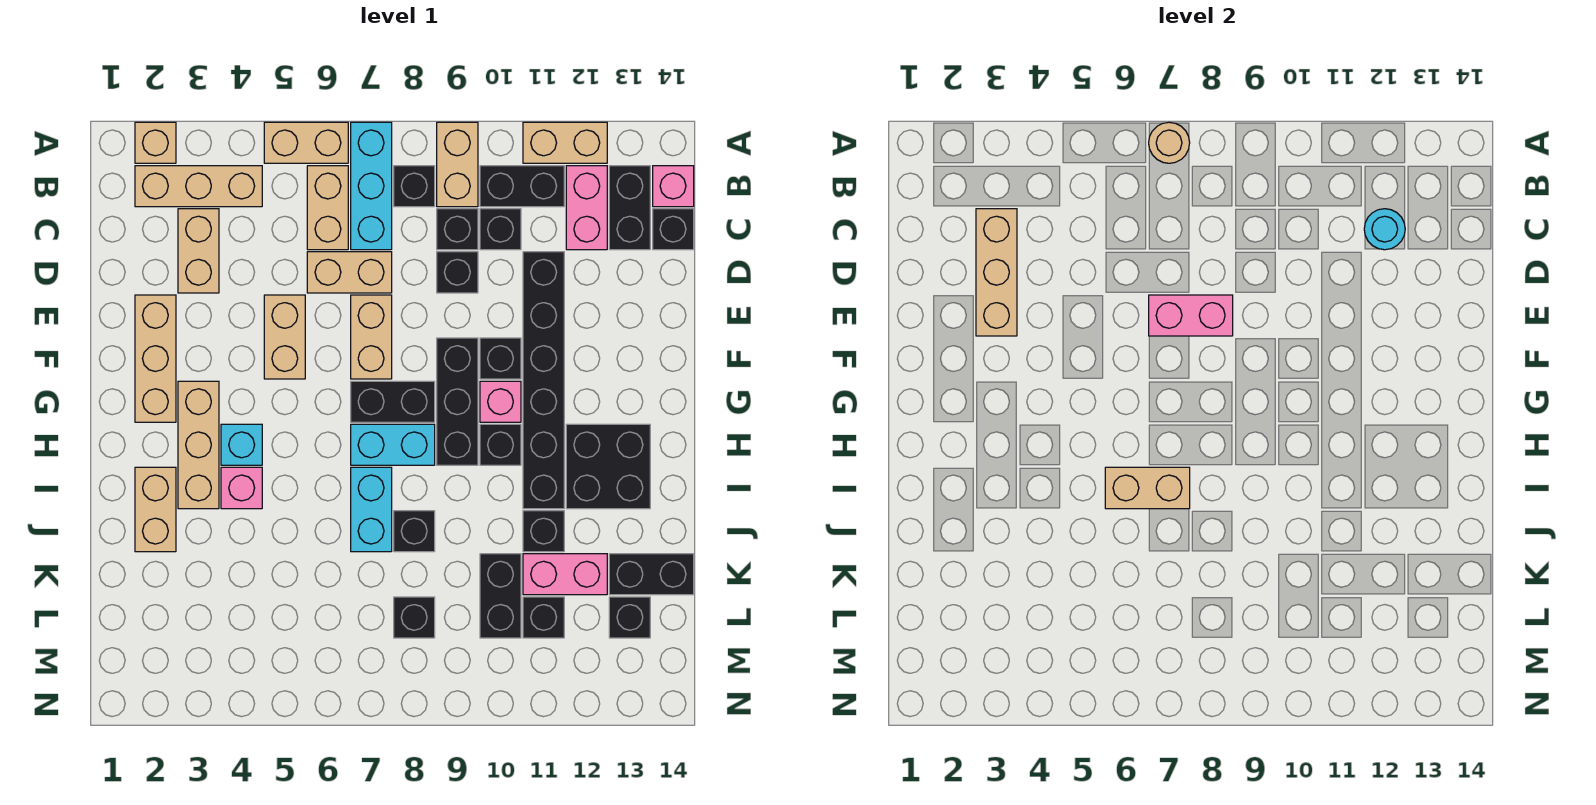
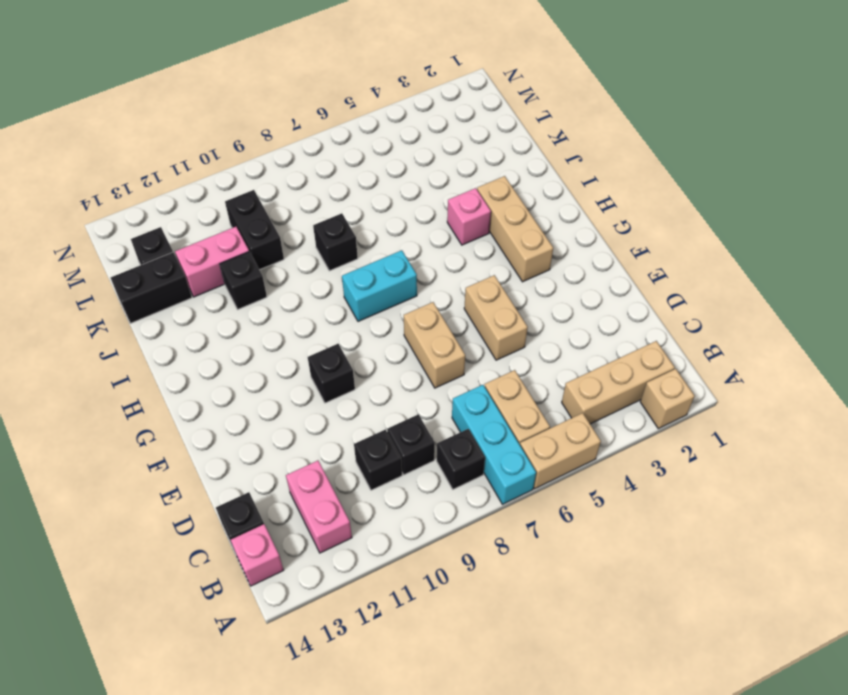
none -> tan 1x2 brick [437,122,478,207]
none -> tan 1x2 brick [523,122,607,163]
none -> black 1x2 brick [480,166,564,207]
none -> black 1x2 brick [609,166,650,250]

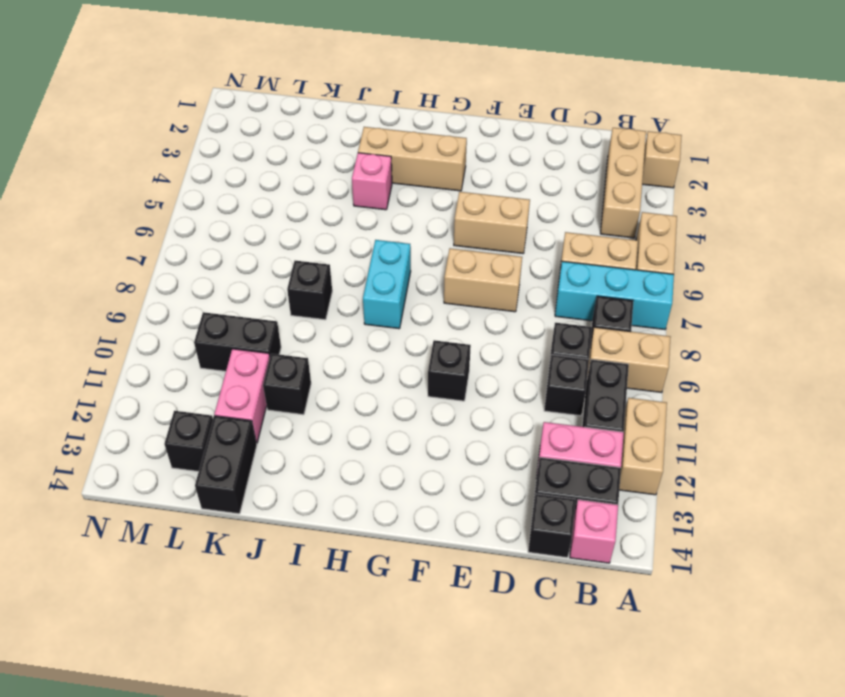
none -> tan 1x2 brick [178,209,219,293]
none -> tan 1x2 brick [307,252,392,293]
none -> black 1x1 brick [437,252,478,293]
none -> black 1x6 brick [523,252,564,509]

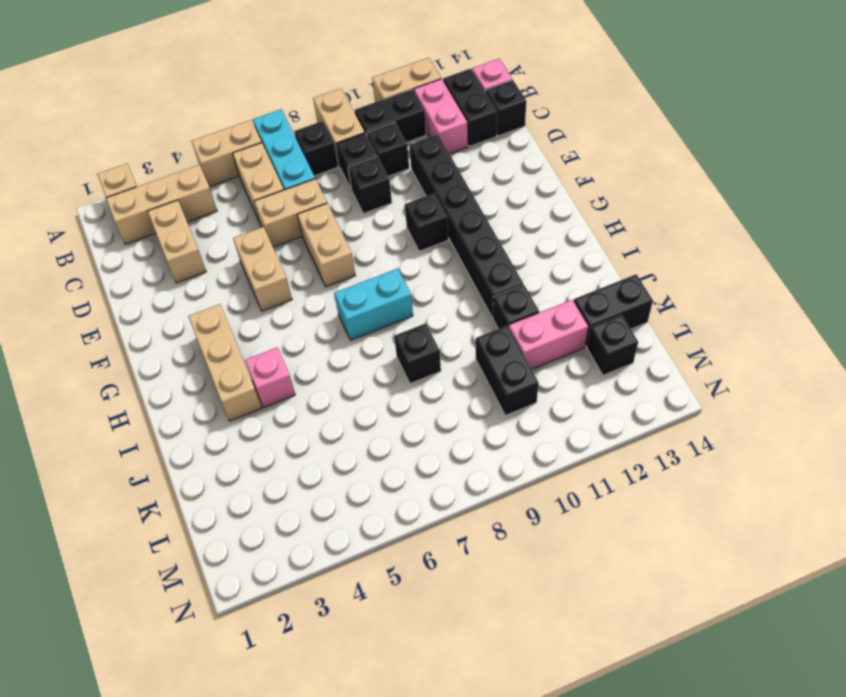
none -> tan 1x3 brick [135,295,176,422]
none -> black 1x3 brick [437,338,478,465]
none -> black 1x2 brick [351,381,435,422]
none -> pink 1x1 brick [480,381,521,422]

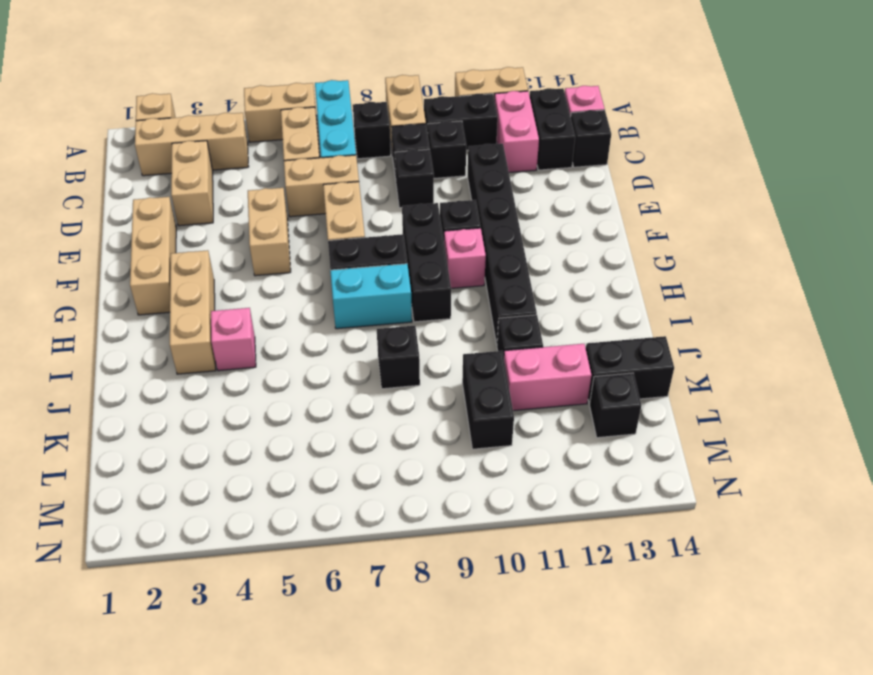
none -> cyan 1x1 brick [221,424,262,465]
none -> black 1x1 brick [480,424,521,465]
none -> black 2x2 brick [566,424,650,509]
none -> tan 1x2 brick [135,467,176,552]

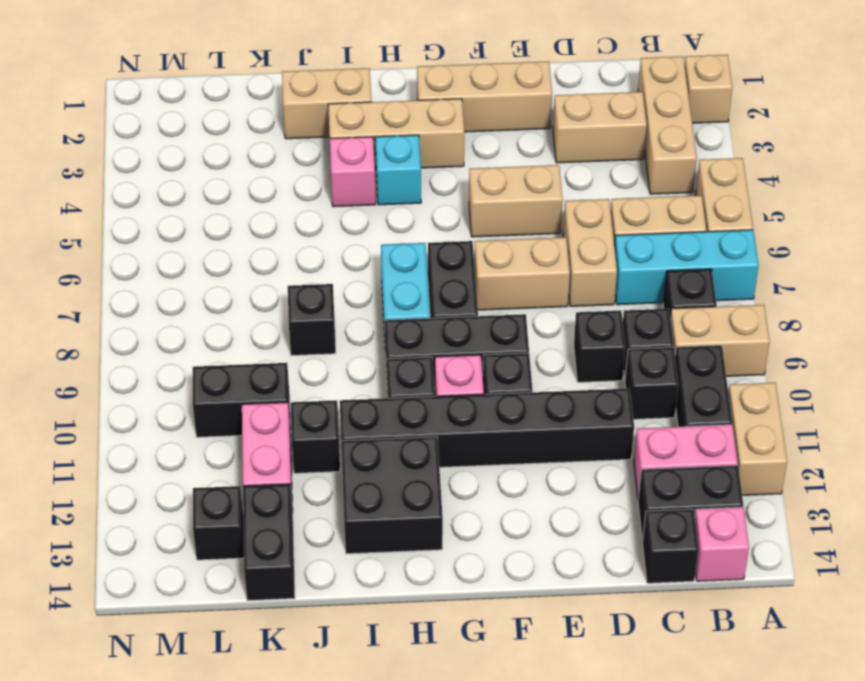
none -> cyan 1x2 brick [351,467,392,552]
none -> black 1x1 brick [394,597,435,638]
none -> black 1x1 brick [523,597,564,638]
none -> tan 1x1 round brick [1149,122,1190,163]

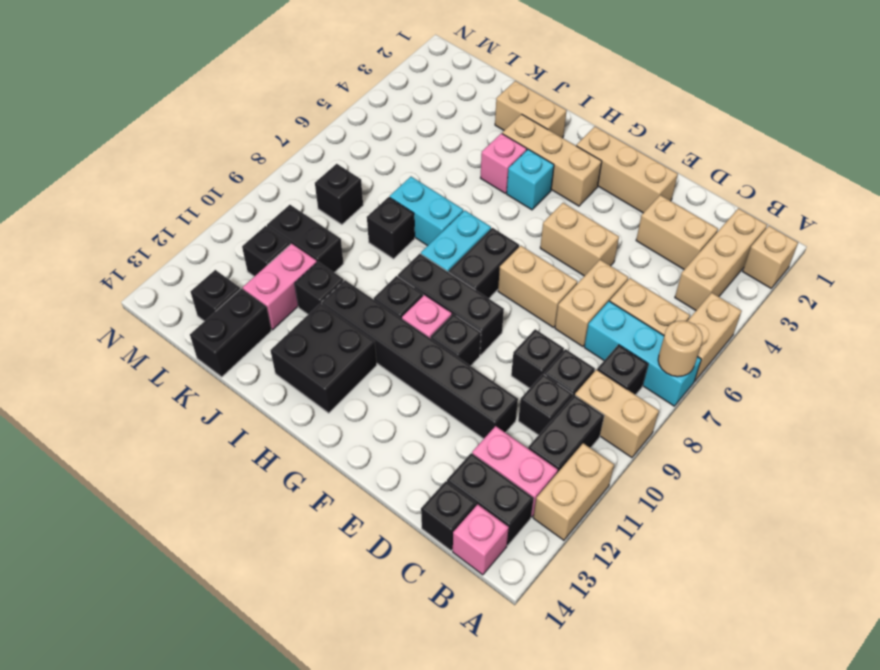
none -> tan 1x3 brick [976,209,1017,336]
none -> cyan 1x1 round brick [1364,209,1405,250]
none -> pink 1x2 brick [1149,295,1233,336]
none -> tan 1x2 brick [1105,467,1190,509]

